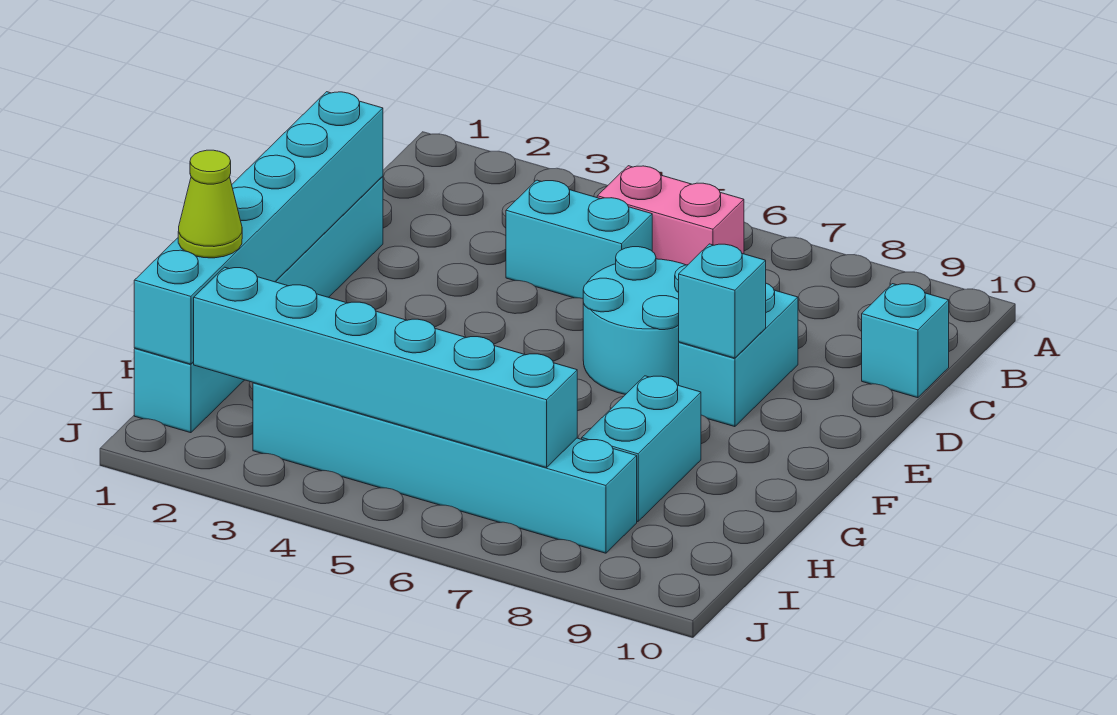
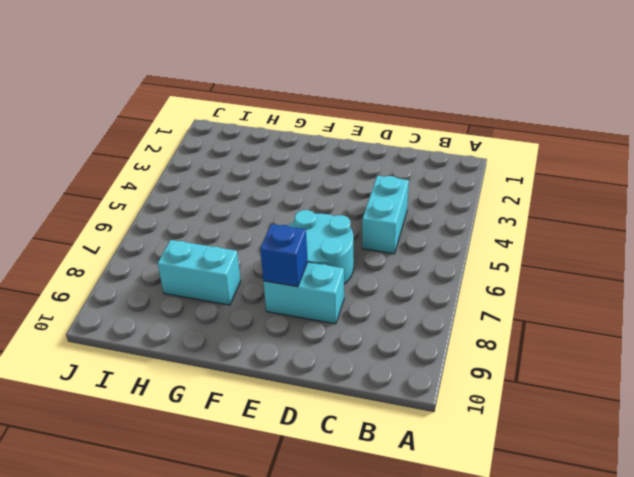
blue 1x1 brick [260,224,308,287] -> cyan 1x1 brick [679,244,766,358]
none -> pink 1x2 brick [597,166,744,265]
none -> cyan 1x1 brick [862,284,949,398]
none -> cyan 1x6 brick [134,176,383,433]

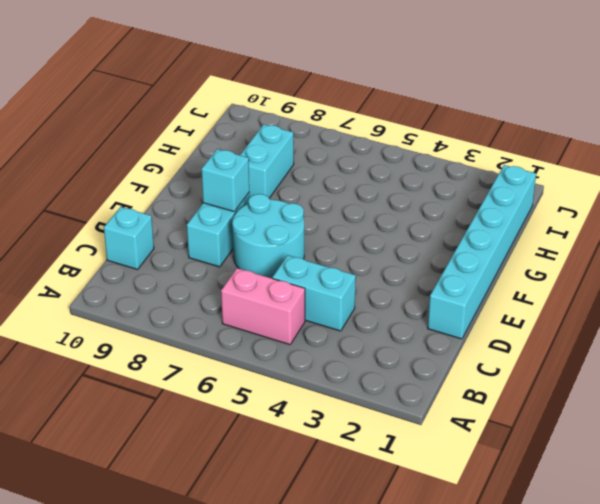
none -> cyan 1x6 brick [253,383,637,553]
none -> cyan 1x6 brick [134,92,383,364]
none -> cyan 1x6 brick [194,267,577,468]

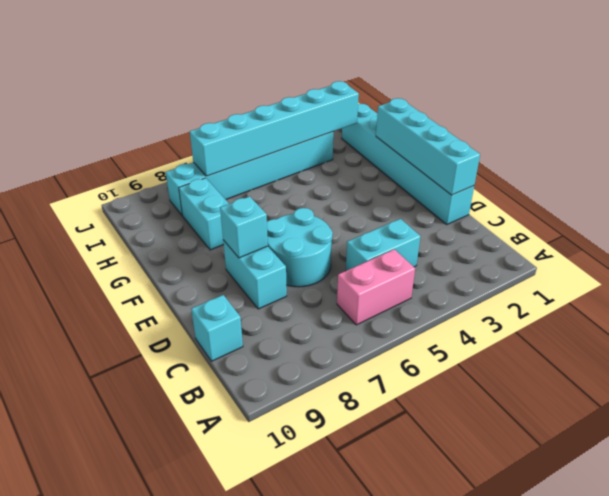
cyan 1x4 brick [376,98,480,195] -> cyan 1x6 brick [134,92,383,364]
none -> lime 1x1 cone [178,150,242,258]

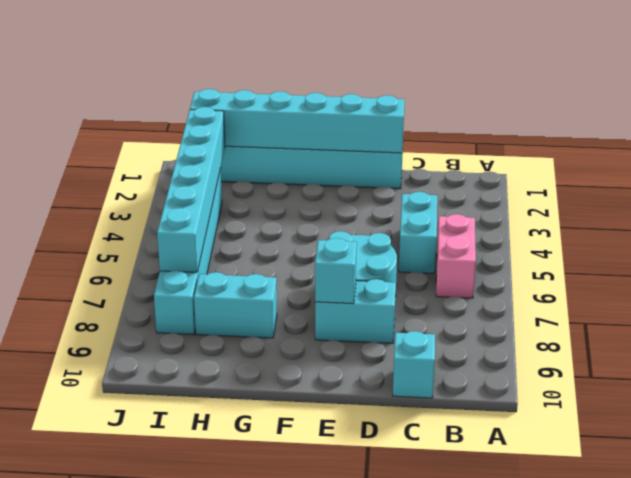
none -> lime 1x1 cone [178,150,242,258]

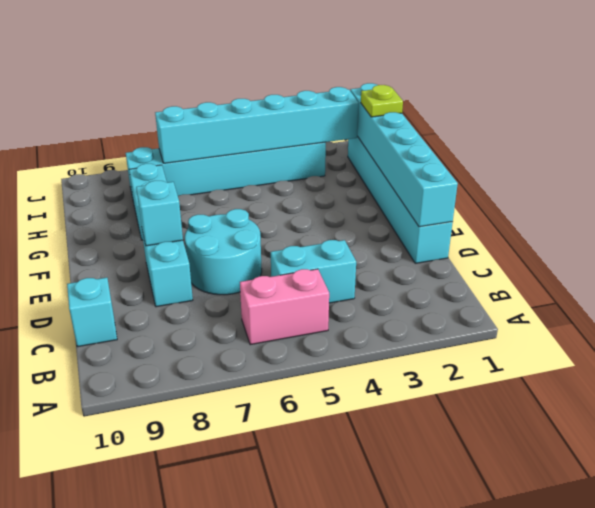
lime 1x1 plate [361,85,403,117] -> lime 1x1 cone [178,150,242,258]

